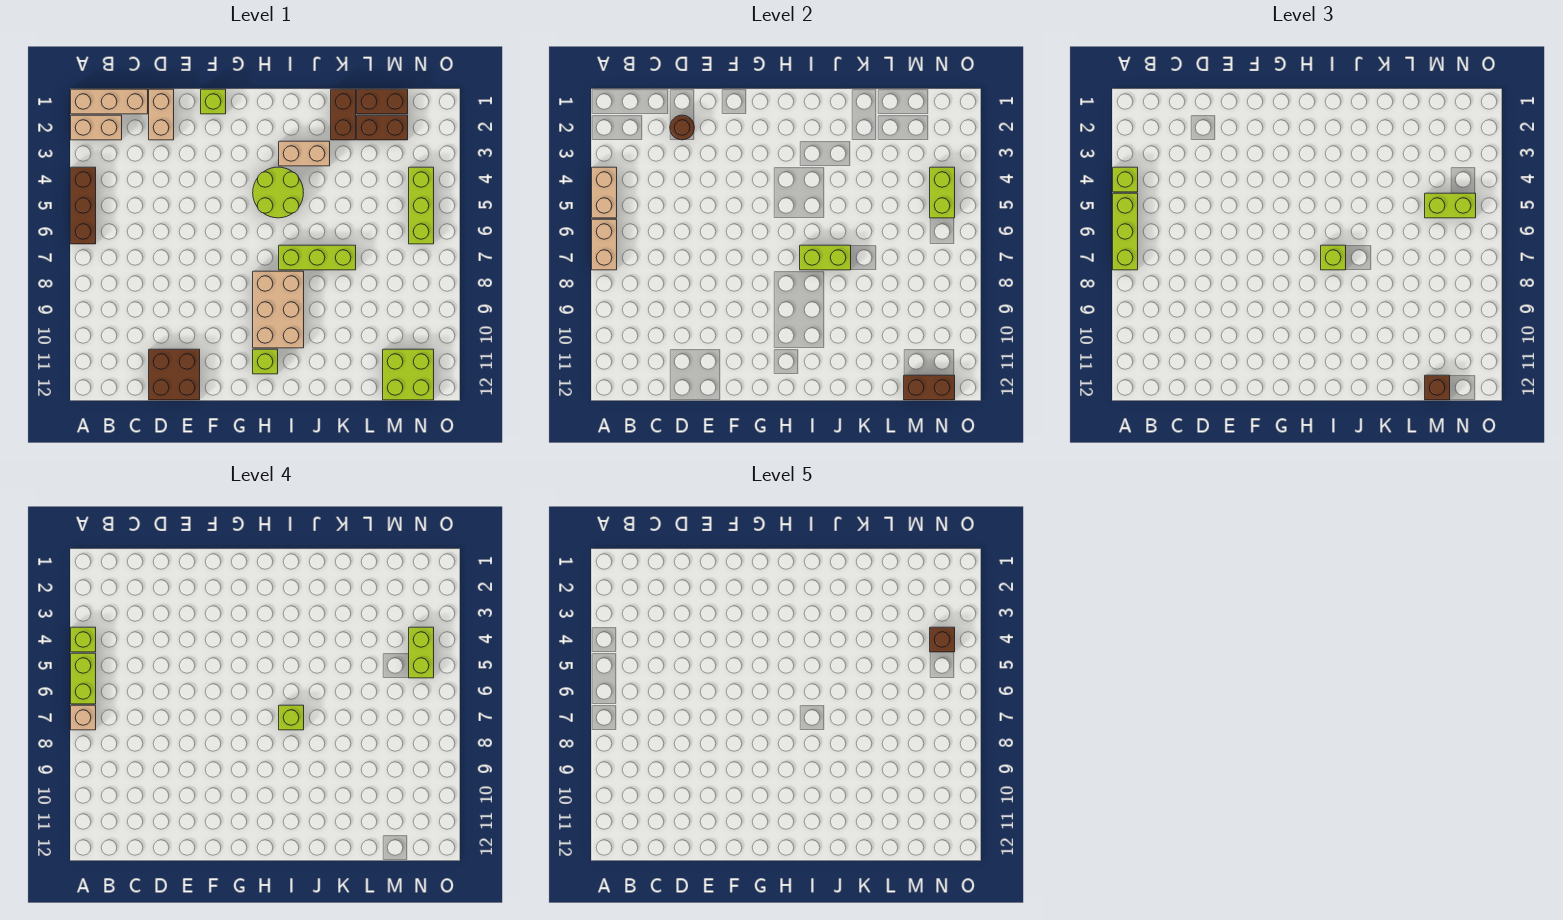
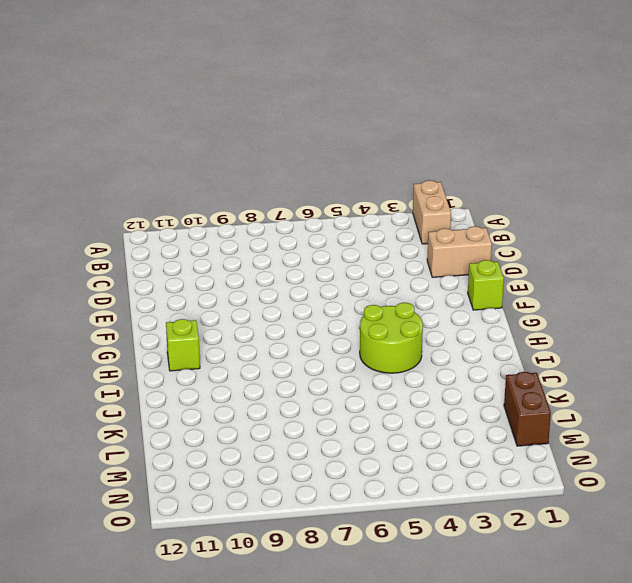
none -> tan 1x3 brick [71,89,148,114]
none -> brown 1x3 brick [71,167,96,244]
none -> brown 2x2 brick [149,349,200,400]
none -> tan 2x3 brick [253,271,304,348]

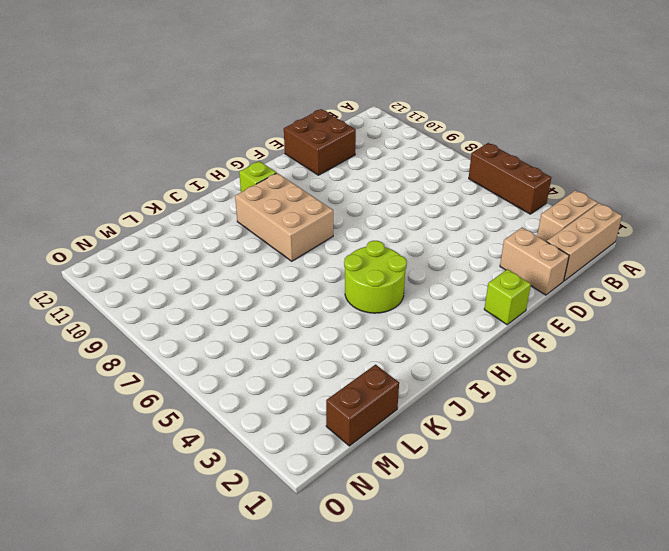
none -> tan 1x2 brick [279,141,330,166]
none -> lime 1x3 brick [279,245,356,270]
none -> brown 1x2 brick [331,89,356,140]
none -> brown 1x2 brick [357,115,408,140]

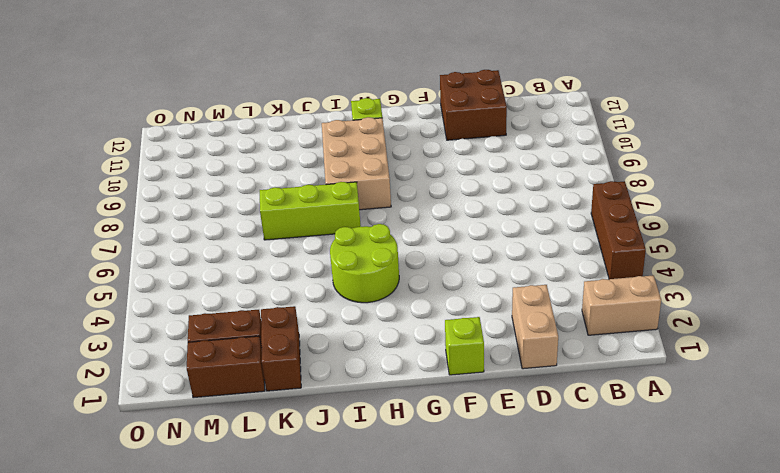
none -> tan 1x3 brick [71,89,148,114]
none -> tan 1x2 brick [279,141,330,166]
none -> lime 2x2 brick [383,349,434,400]
none -> lime 1x3 brick [409,167,434,244]

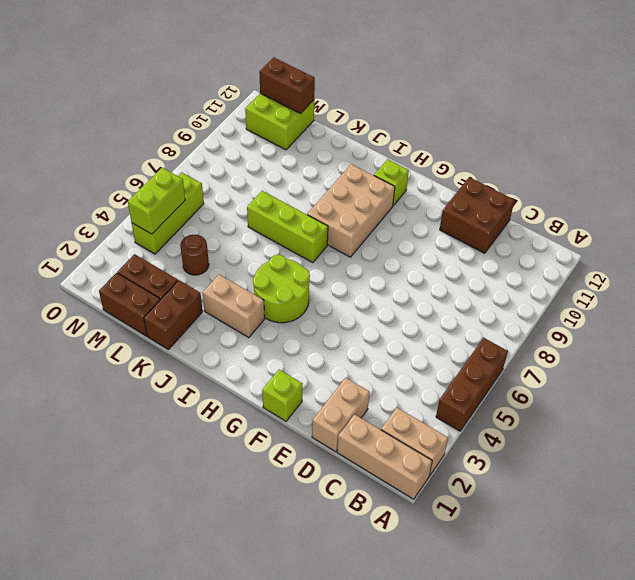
brown 1x1 round brick [180,235,209,275] -> brown 1x1 round brick moved to [670,115,694,140]
none -> tan 1x2 brick [592,167,617,218]
none -> tan 1x2 brick [592,219,617,270]
none -> lime 1x2 brick [800,245,851,270]
none -> lime 1x1 brick [1113,167,1138,192]

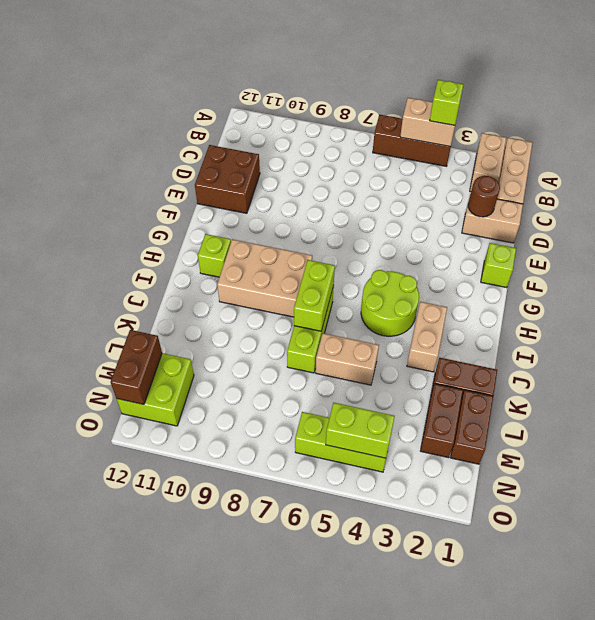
tan 1x2 brick [316,333,379,385] -> tan 1x2 brick moved to [592,219,617,270]
none -> lime 1x3 brick [1113,193,1138,270]
none -> lime 1x1 brick [1321,245,1346,270]
none -> lime 1x2 brick [1425,193,1476,218]
none -> brown 1x1 brick [1425,375,1450,400]

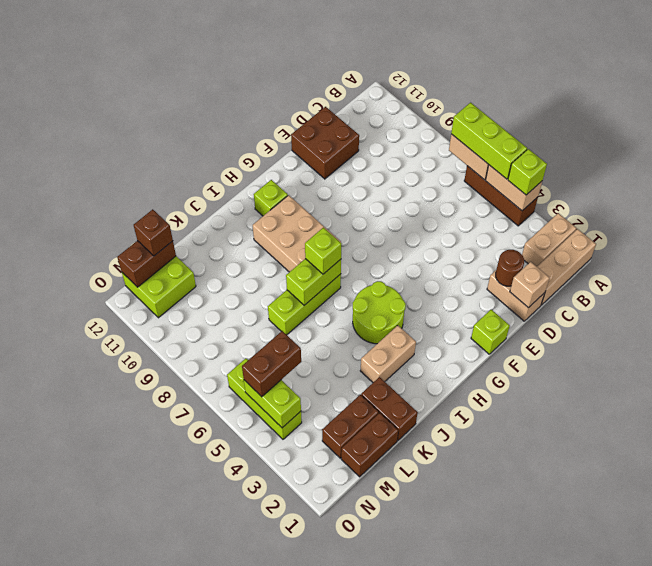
tan 1x1 brick [510,262,550,308] -> tan 1x1 brick moved to [71,705,96,730]
brown 1x2 brick [242,331,301,397] -> lime 1x2 brick [1425,193,1476,218]
none -> lime 1x1 brick [71,627,96,652]
none -> lime 1x2 brick [71,653,96,704]
none -> lime 1x1 brick [279,705,304,730]
none -> lime 1x2 brick [409,627,434,678]

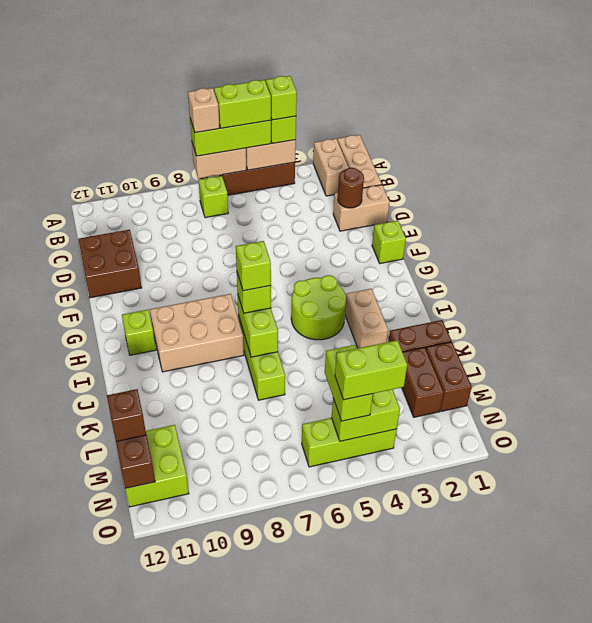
lime 1x1 brick [199,176,228,218] -> none
none -> brown 1x1 brick [930,627,955,652]

